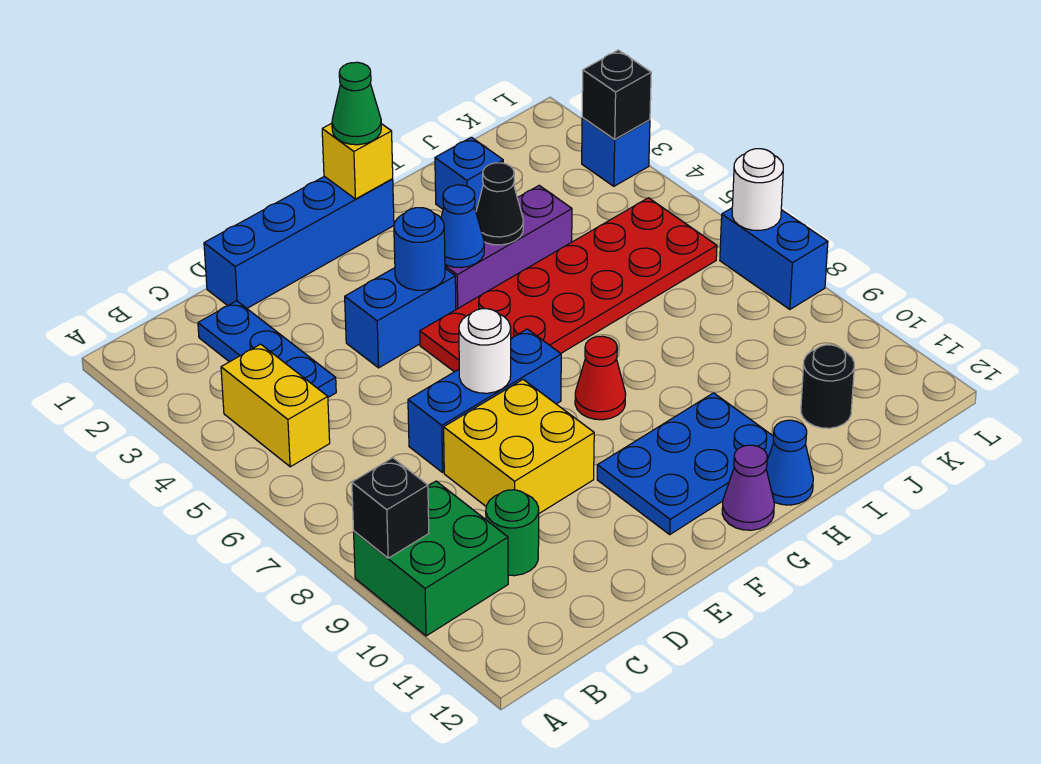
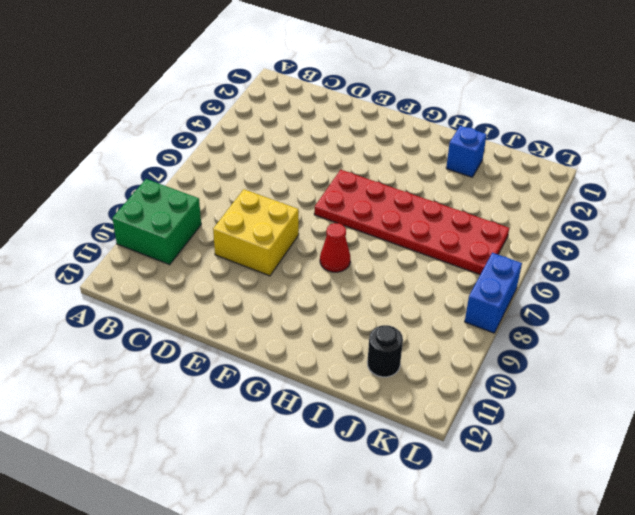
none -> yellow 1x2 brick [221,344,330,467]
none -> blue 1x3 plate [198,301,336,397]
none -> green 1x1 round brick [486,490,539,576]

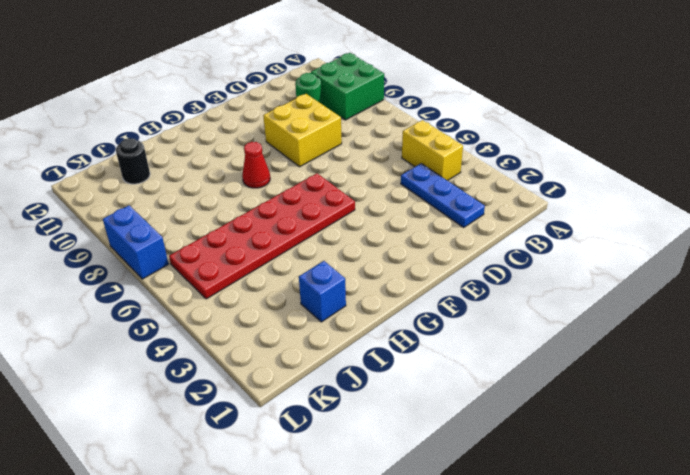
none -> blue 1x4 brick [204,176,394,308]
none -> blue 1x3 brick [408,329,561,472]
none -> blue 1x2 brick [345,268,456,368]

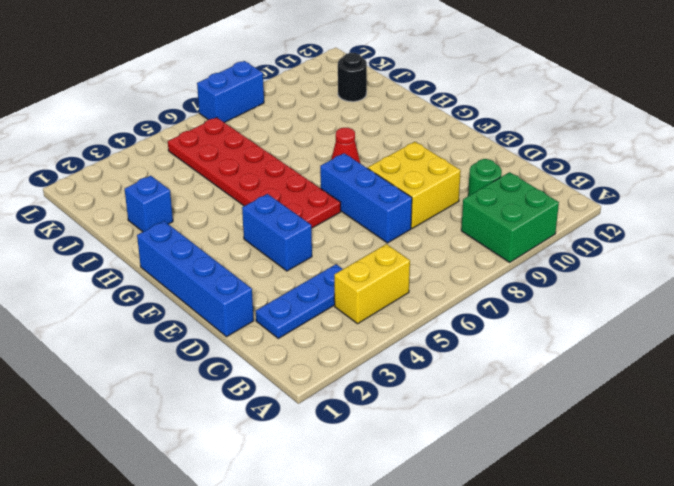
none -> blue 2x3 plate [597,393,774,534]
none -> purple 1x3 brick [445,186,572,309]
none -> purple 1x1 cone [722,445,774,530]

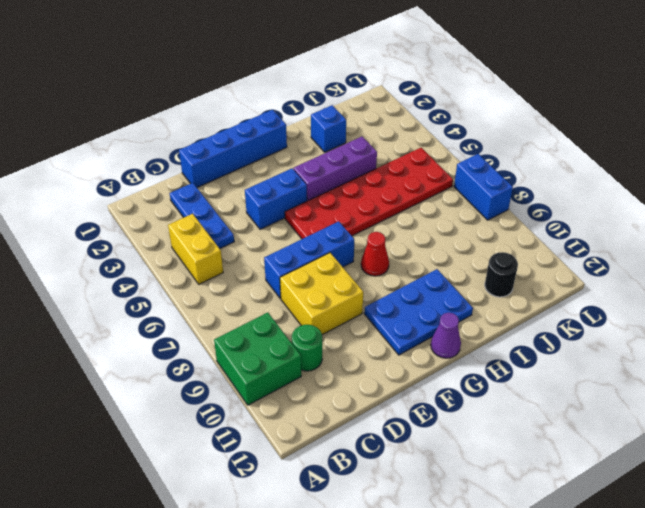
none -> blue 1x1 cone [766,420,813,505]
none -> blue 1x1 brick [582,118,650,186]
none -> black 1x1 brick [352,458,429,558]

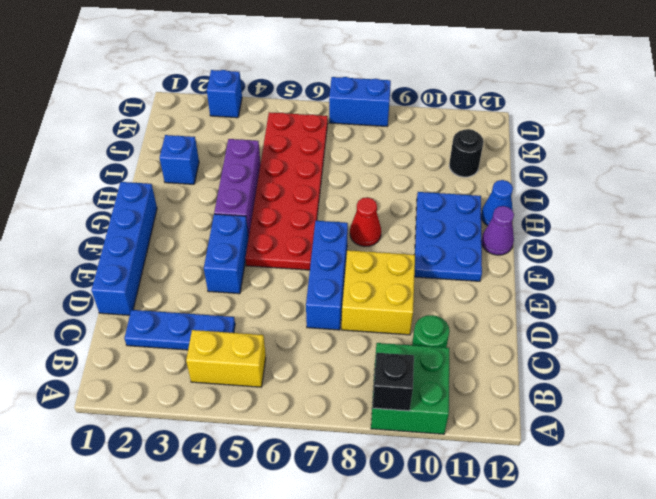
none -> white 1x1 round brick [459,309,511,393]
none -> blue 1x1 round brick [394,208,445,290]
none -> yellow 1x1 brick [322,123,393,199]

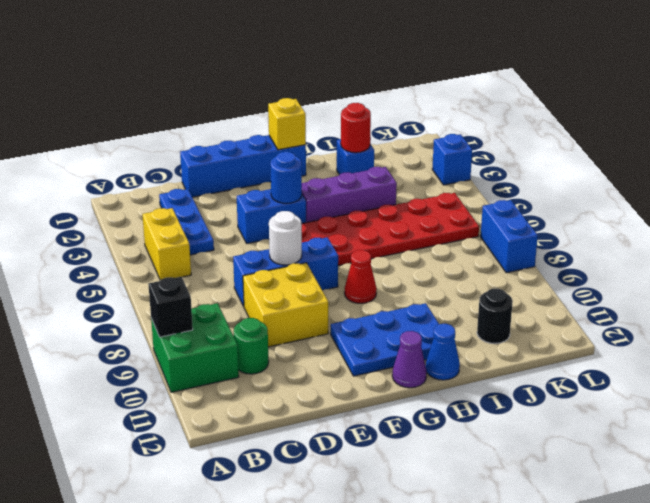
red 1x1 round brick [341,103,371,153] -> none
none -> blue 1x1 cone [441,185,484,268]
none -> black 1x1 cone [476,163,523,245]
none -> black 1x1 brick [582,50,651,139]

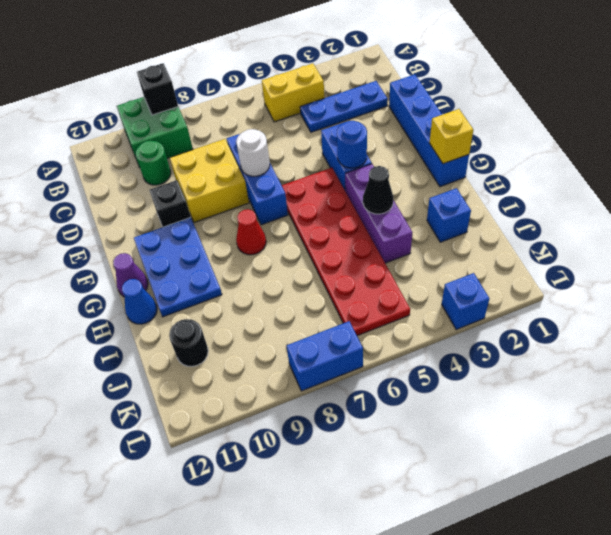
black 1x1 brick [149,180,191,227] -> black 1x1 brick moved to [582,50,651,139]
none -> blue 1x1 cone [441,185,484,268]
none -> white 1x1 round brick [732,149,783,230]
none -> green 1x1 cone [332,62,381,145]

